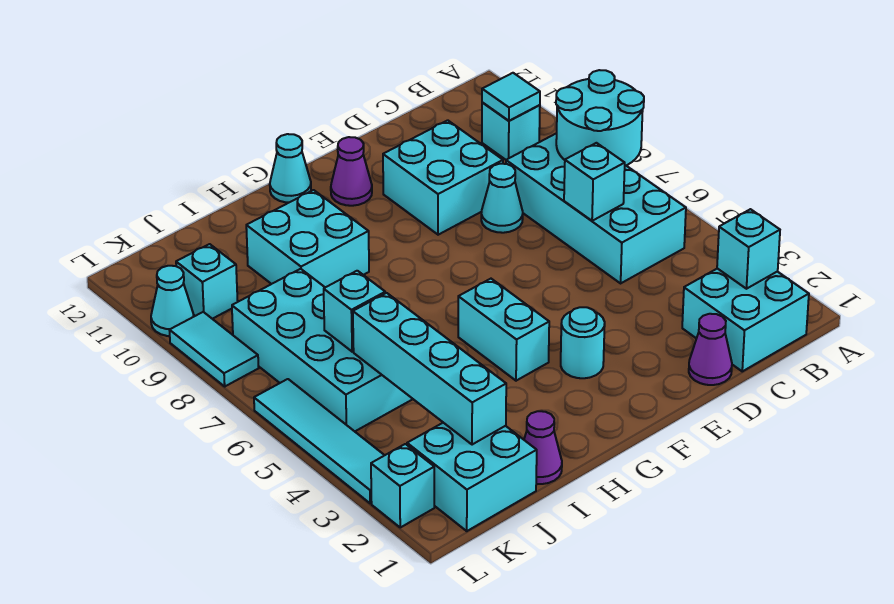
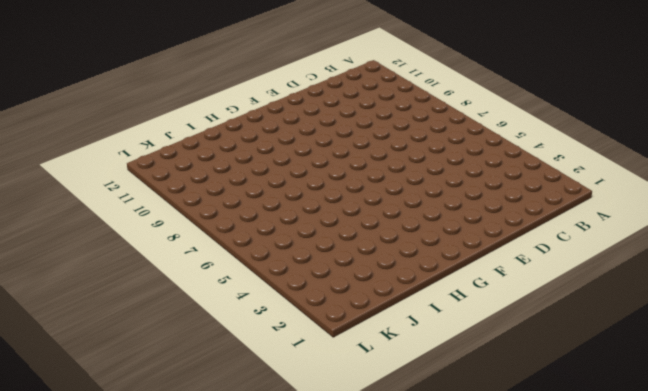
none -> cyan 2x2 brick [682,268,809,371]
none -> cyan 2x4 brick [506,133,686,283]
none -> cyan 1x1 brick [482,103,540,160]

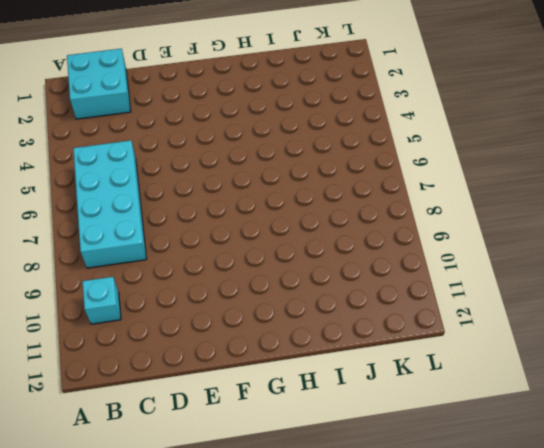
none -> purple 1x1 cone [689,314,732,385]
none -> cyan 1x1 cone [481,164,523,233]
none -> cyan 2x2 brick [383,120,503,235]

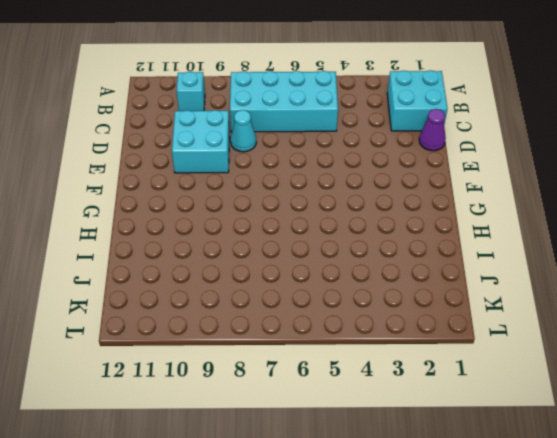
none -> cyan 1x1 round brick [561,307,605,378]
none -> purple 1x1 cone [331,137,372,206]
none -> cyan 1x2 brick [458,279,549,381]

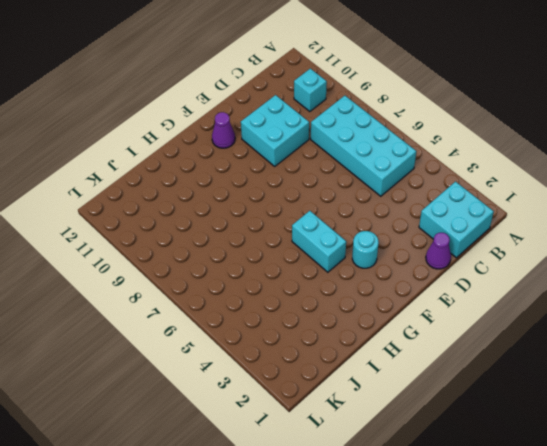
none -> cyan 1x1 cone [481,164,523,233]
none -> cyan 1x1 cone [270,134,311,202]
none -> cyan 2x2 brick [246,190,369,287]

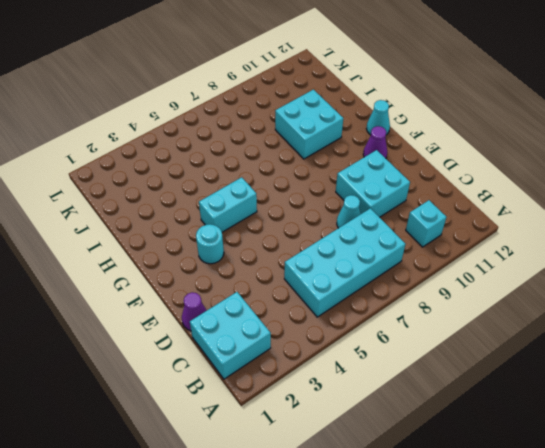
none -> purple 1x1 cone [524,411,562,484]
none -> cyan 2x2 brick [407,423,537,531]
none -> cyan 2x4 brick [232,269,413,431]

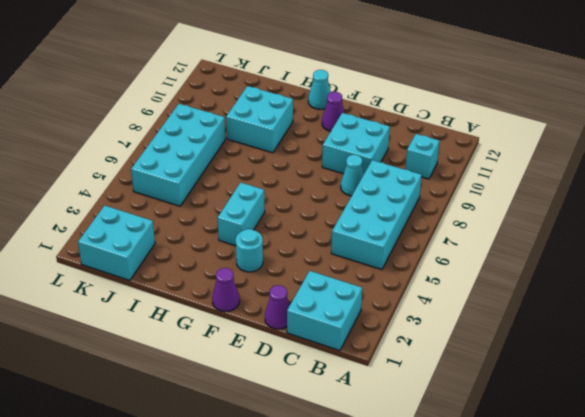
purple 1x1 cone [212,268,240,312] -> purple 1x1 cone moved to [524,411,562,484]
none -> cyan 1x1 brick [176,244,238,319]
none -> cyan 1x1 brick [371,444,434,527]
none -> cyan 1x4 tile [254,379,385,503]

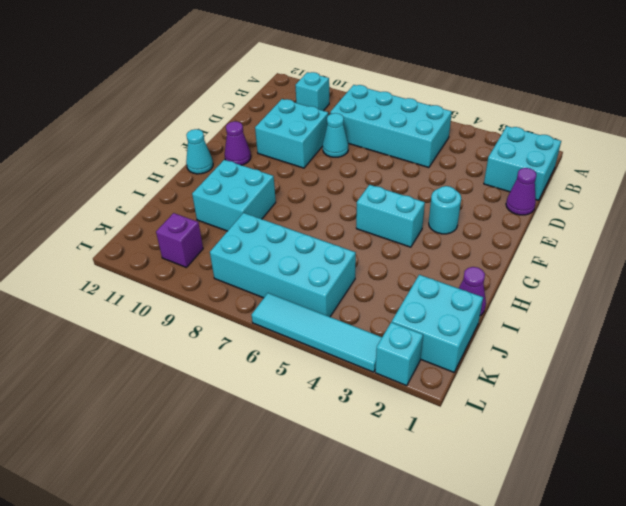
purple 1x1 brick [156,213,203,268] -> cyan 1x1 brick [176,244,238,319]
none -> cyan 1x2 tile [169,312,259,386]
none -> cyan 1x1 cone [151,266,194,336]
none -> cyan 2x2 round brick [556,70,644,166]

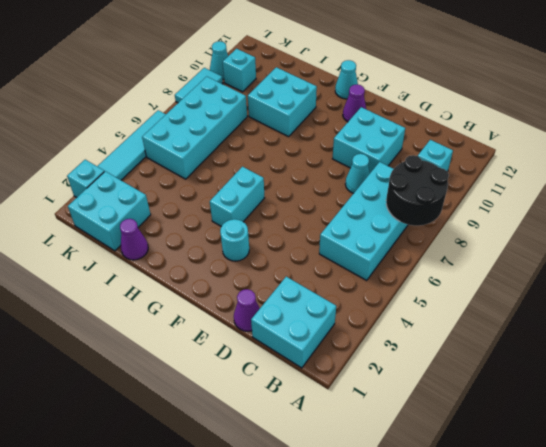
black 2x2 round brick [386,155,449,226] -> cyan 2x2 round brick [556,70,644,166]
none -> cyan 1x1 brick [717,209,780,289]
none -> cyan 1x1 tile [482,73,540,121]
none -> cyan 1x1 brick [564,143,625,221]

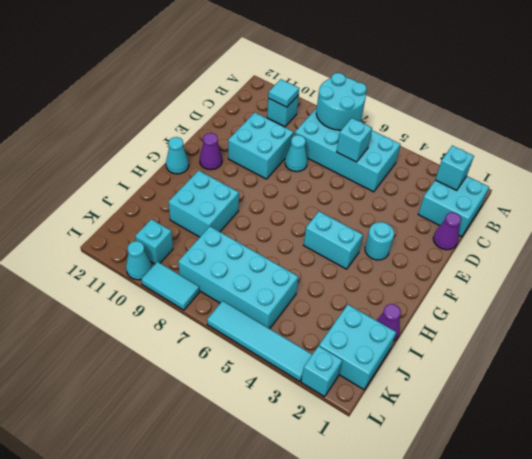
none -> cyan 1x4 brick [353,293,506,445]
none -> cyan 1x1 brick [324,271,385,352]

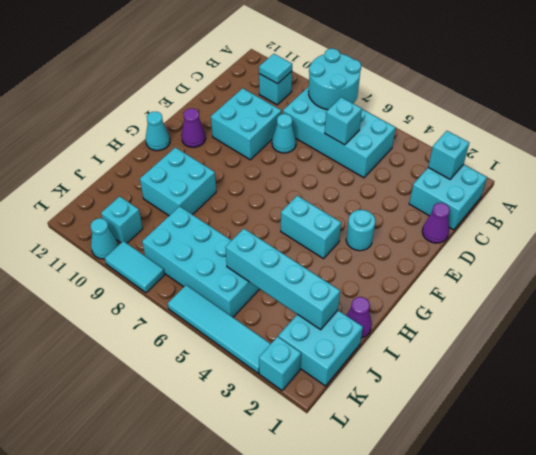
none -> cyan 1x1 brick [324,271,385,352]

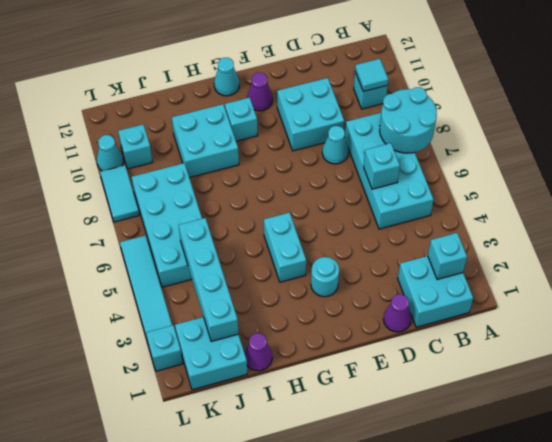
cyan 1x1 brick [225,98,258,141] -> cyan 1x1 brick moved to [324,271,385,352]

